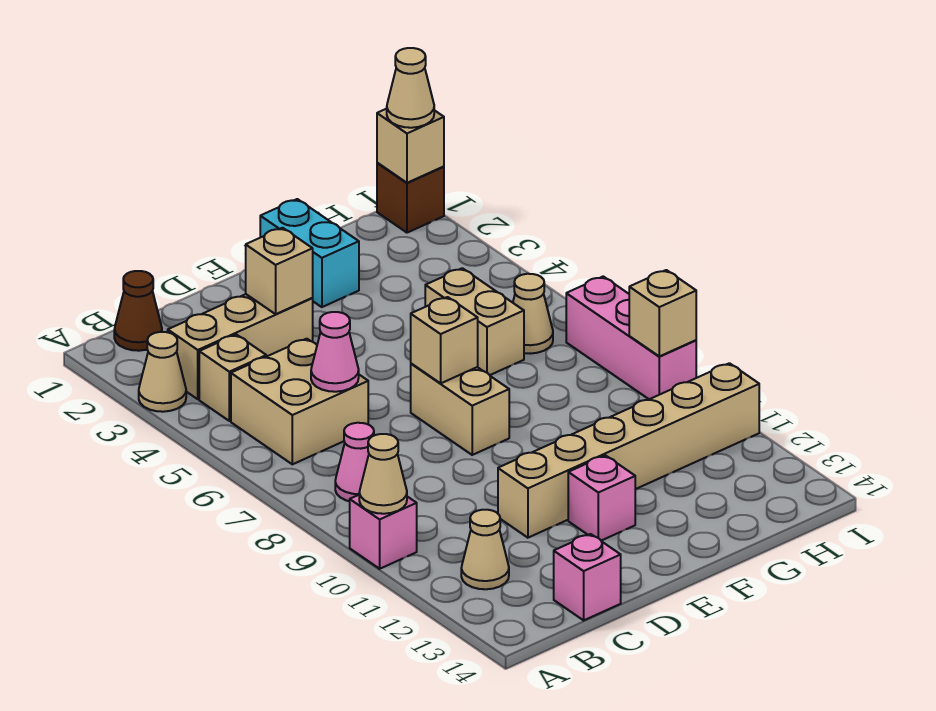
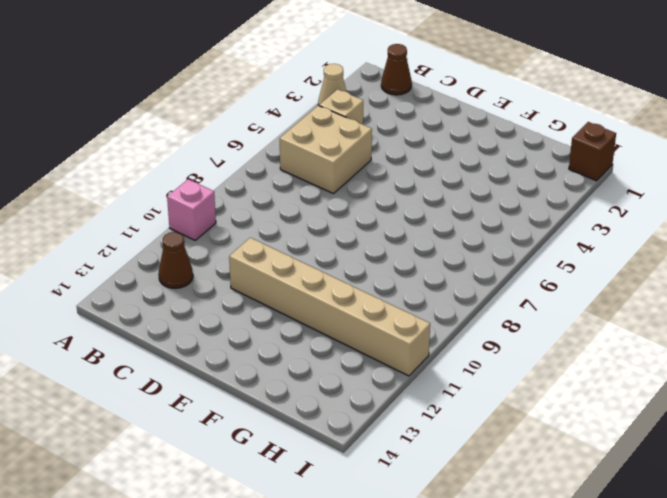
brown 1x1 cone [159,232,193,288] -> tan 1x1 cone [461,510,509,589]
none -> tan 1x3 brick [168,294,313,399]
none -> pink 1x1 cone [335,423,374,501]
none -> pink 1x1 brick [554,534,621,620]

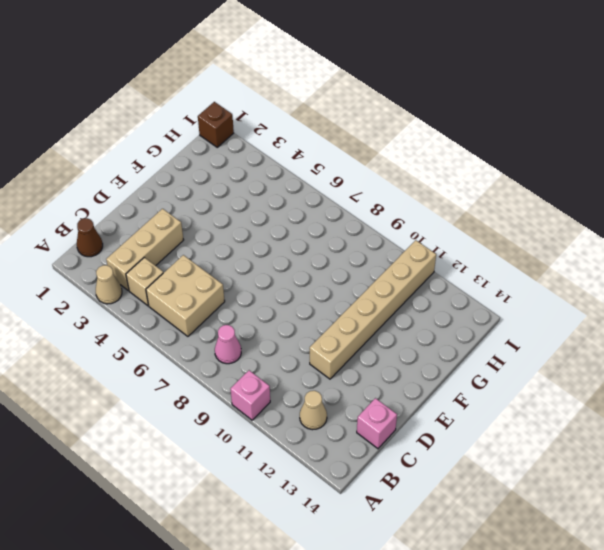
none -> tan 1x2 brick [411,364,509,455]
none -> pink 1x1 brick [568,455,635,541]
none -> cyan 1x2 brick [260,199,359,307]

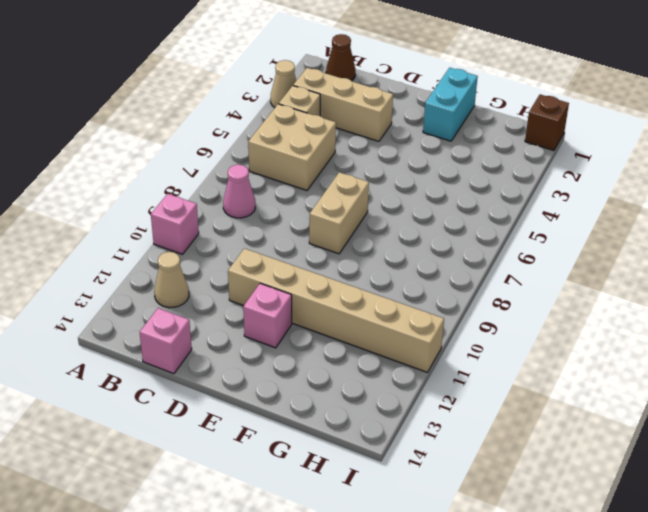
none -> tan 1x2 brick [425,268,524,375]
none -> tan 1x1 cone [513,274,553,354]
none -> pink 1x3 brick [566,276,696,399]

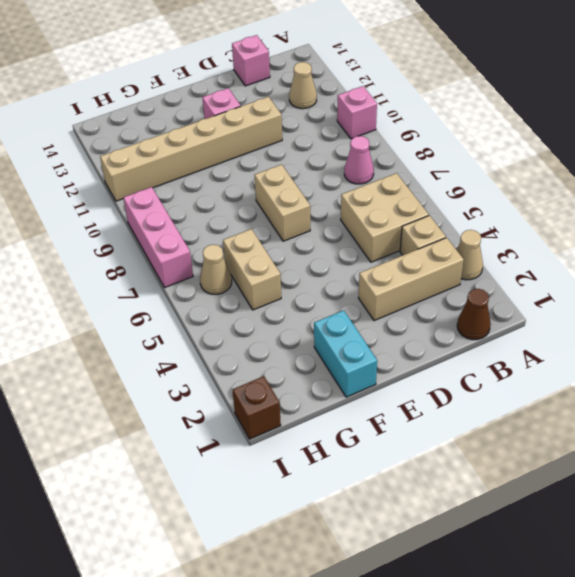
none -> tan 1x1 cone [359,434,407,514]
none -> pink 1x1 cone [311,312,359,392]
none -> tan 1x1 brick [246,228,313,314]

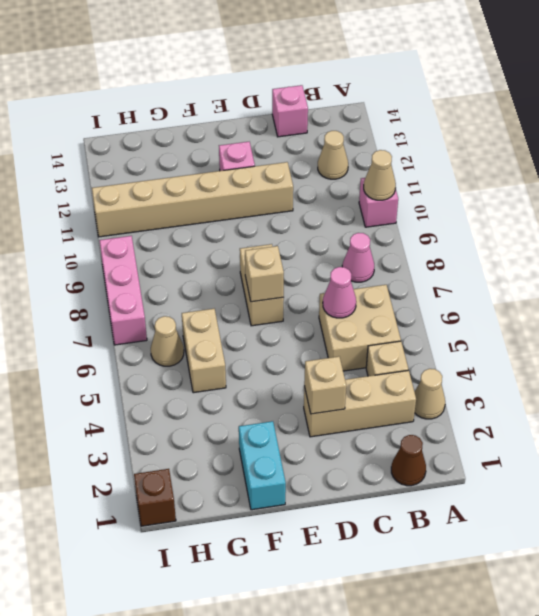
none -> tan 1x1 brick [377,109,444,183]
none -> tan 1x1 brick [629,270,696,356]
none -> tan 1x1 cone [387,48,434,128]

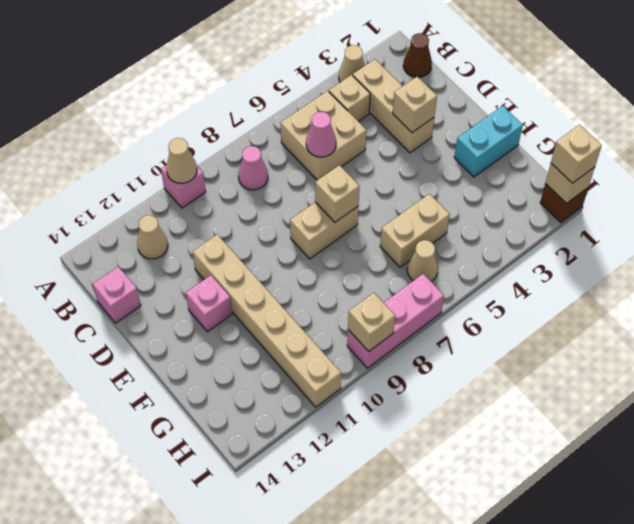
tan 1x1 brick [551,125,602,183] -> tan 1x1 cone [387,48,434,128]

